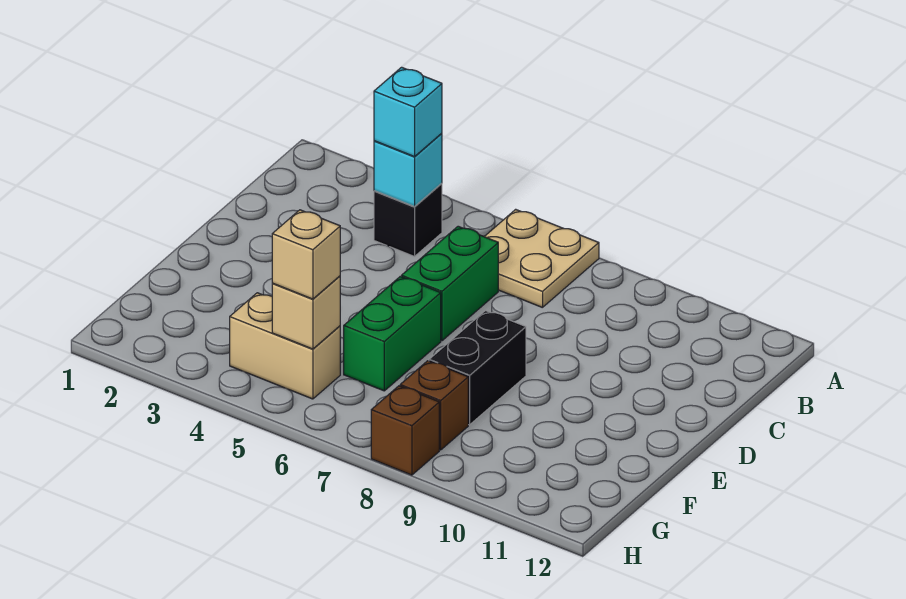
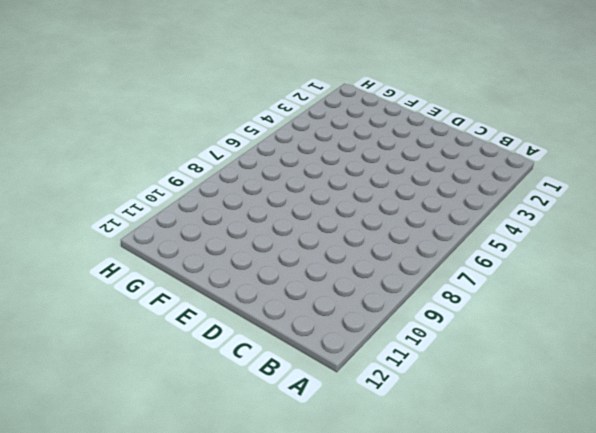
none -> tan 2x2 plate [484,209,599,308]
none -> black 1x1 brick [374,183,442,257]
none -> green 1x2 brick [402,226,498,341]

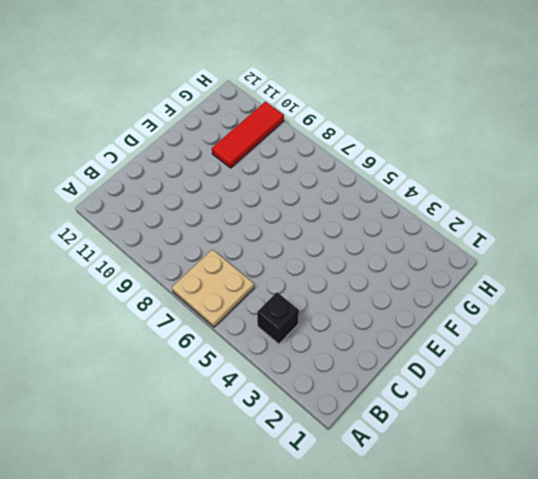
red 1x3 tile [212,102,284,168] -> none
none -> green 1x2 brick [402,226,498,341]
none -> green 1x2 brick [344,277,441,391]
none -> black 1x2 brick [429,311,526,425]

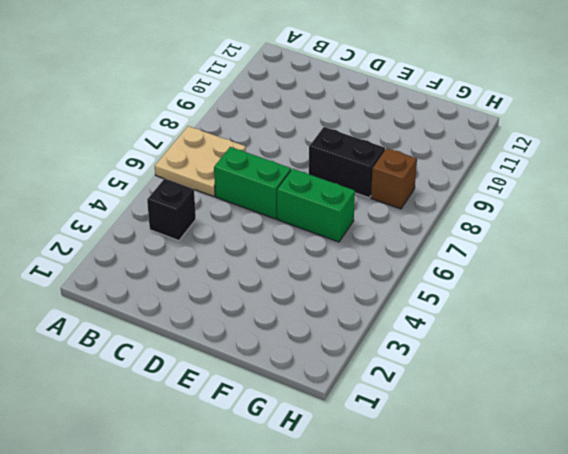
none -> tan 1x2 brick [230,293,340,399]
none -> brown 1x1 brick [371,386,439,475]
none -> cyan 1x1 brick [374,133,442,207]

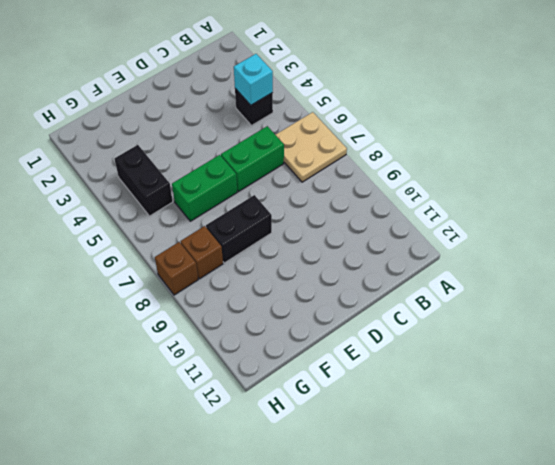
black 1x2 brick [114,145,173,216] -> tan 1x2 brick [230,293,340,399]
none -> tan 1x1 brick [272,276,340,349]
none -> cyan 1x1 brick [374,67,442,157]
none -> tan 1x1 brick [272,210,340,299]

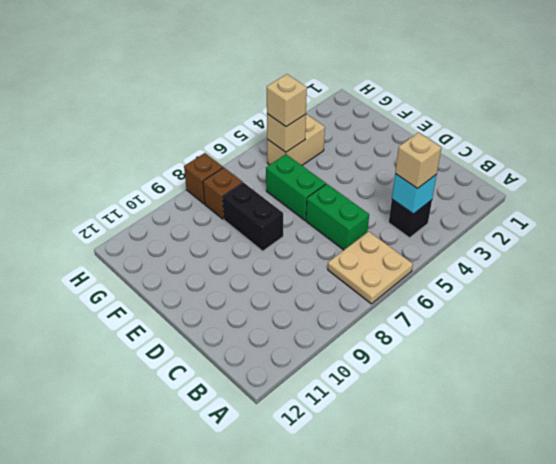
tan 1x1 brick [395,133,441,189] -> cyan 1x1 brick [374,67,442,157]

